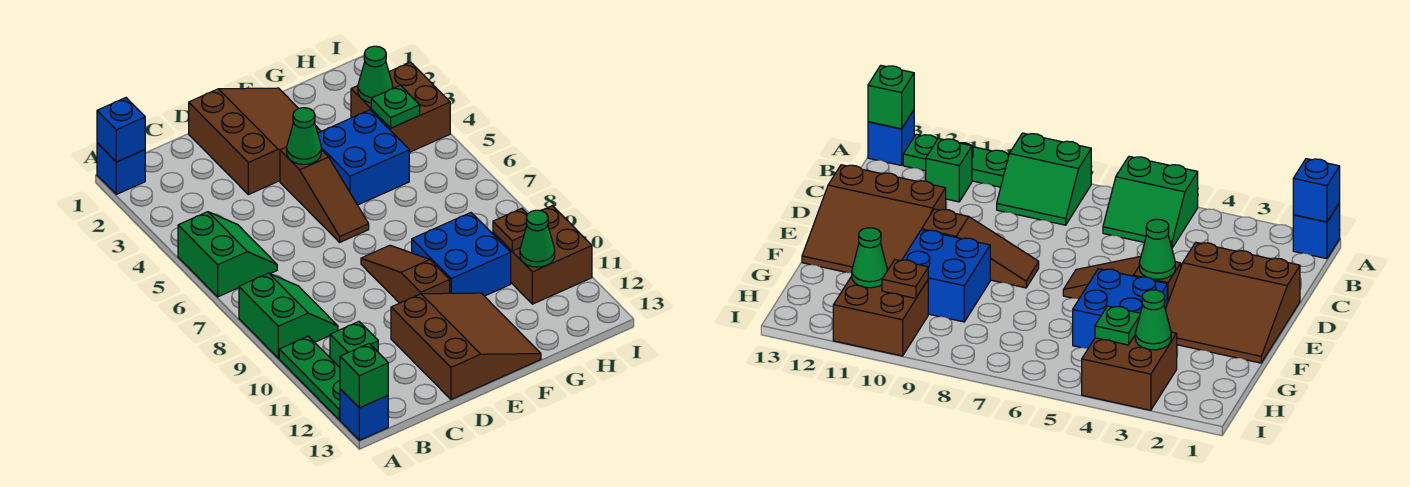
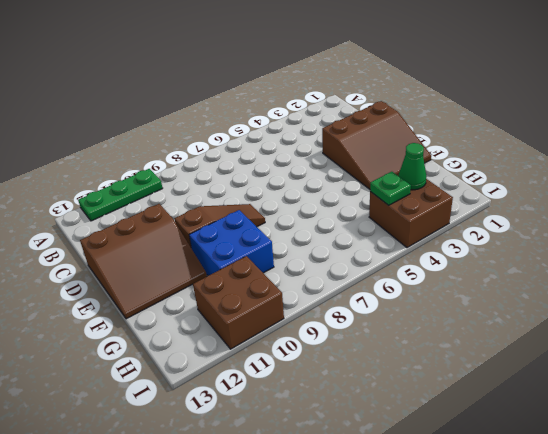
none -> blue 1x1 brick [97,143,145,194]
none -> green 2x2 slope [178,212,277,297]
none -> green 2x2 slope [239,273,338,358]

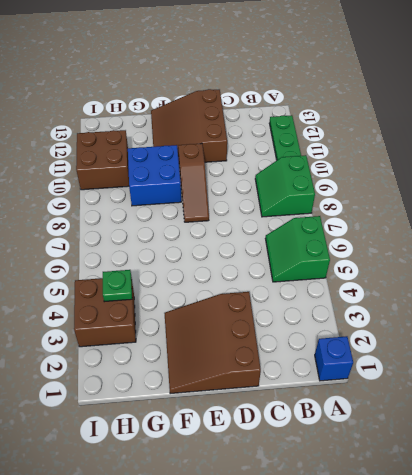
none -> blue 1x1 brick [340,389,388,440]
none -> green 1x1 brick [330,322,378,368]
none -> brown 1x3 slope [280,147,369,242]

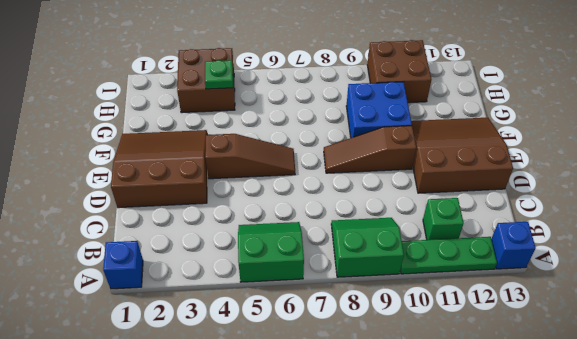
none -> blue 2x2 brick [318,110,409,205]
none -> blue 1x1 brick [97,98,145,162]
none -> green 1x1 brick [340,344,388,408]

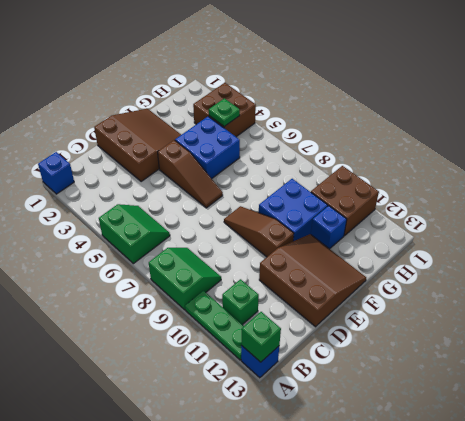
blue 1x1 brick [311,206,347,249] -> blue 1x1 brick moved to [97,98,145,162]
none -> green 1x1 cone [287,108,321,165]
none -> green 1x1 cone [358,46,393,103]
none -> brown 1x1 plate [493,208,527,251]

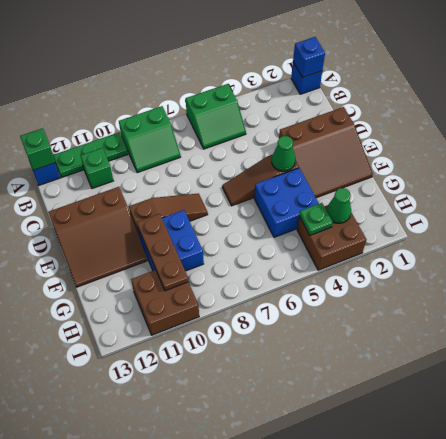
brown 1x3 plate [137,214,188,291] -> brown 1x1 plate [493,208,527,251]
none -> green 1x1 cone [520,210,555,267]

